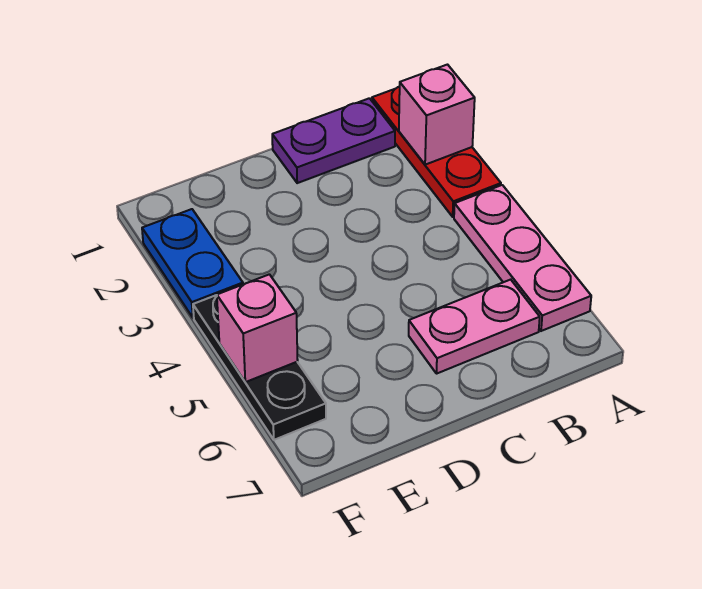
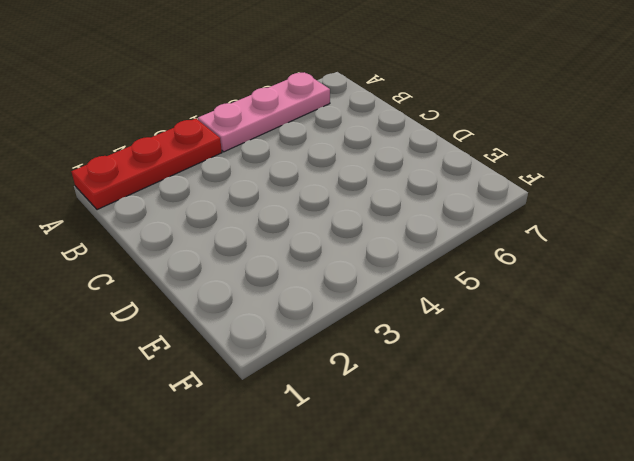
none -> purple 1x2 plate [272,98,395,183]
none -> pink 1x2 plate [409,280,540,374]

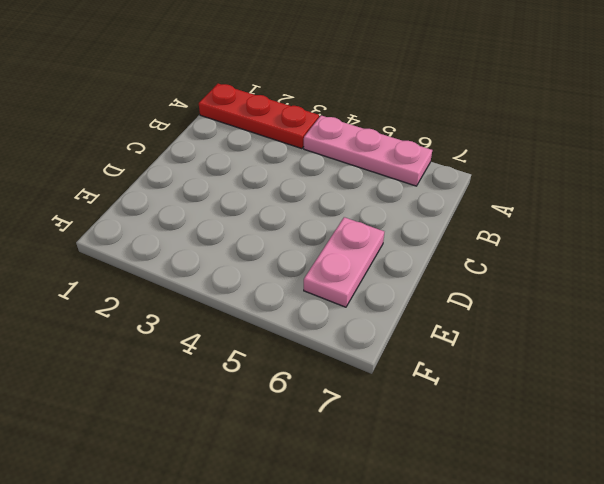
pink 1x2 plate [304,217,384,307] -> pink 1x2 plate moved to [409,280,540,374]
none -> purple 1x2 plate [272,98,395,183]
none -> blue 1x2 plate [142,209,243,318]

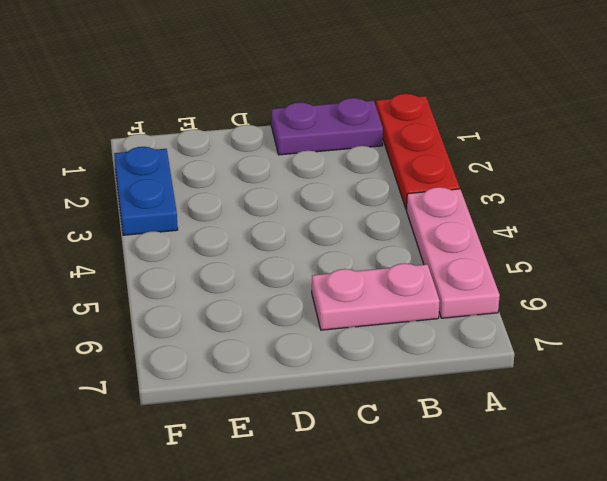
none -> black 1x3 plate [193,295,326,440]
none -> pink 1x1 brick [399,65,475,165]

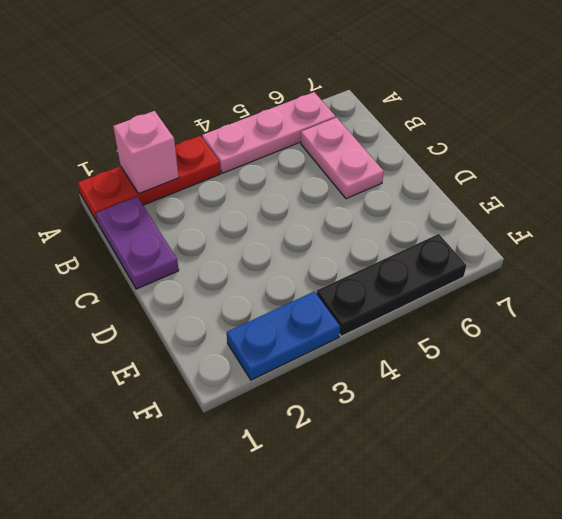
none -> pink 1x1 brick [217,274,298,382]

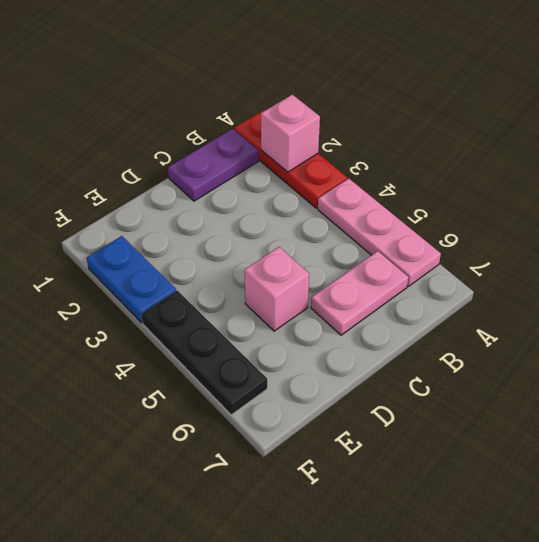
pink 1x1 brick [244,247,309,331] -> pink 1x1 brick moved to [217,274,298,382]

